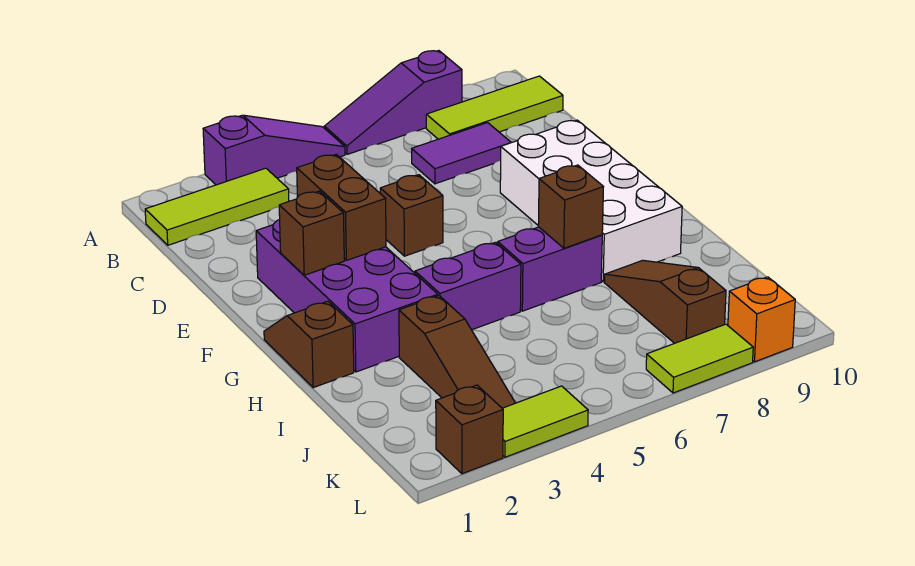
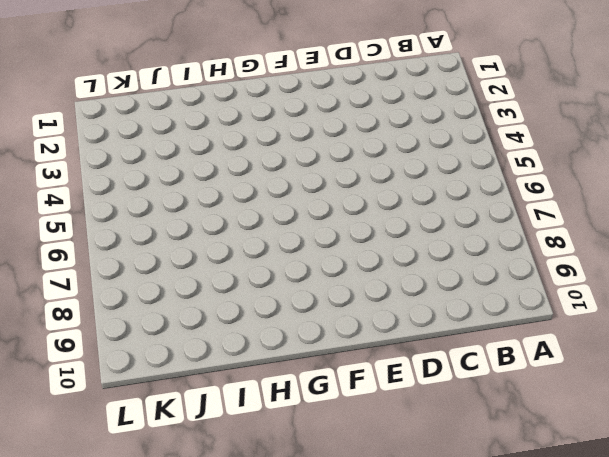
none -> purple 1x3 slope [203,115,345,185]
none -> purple 1x3 slope [324,51,462,154]
none -> lime 1x3 tile [145,168,289,245]

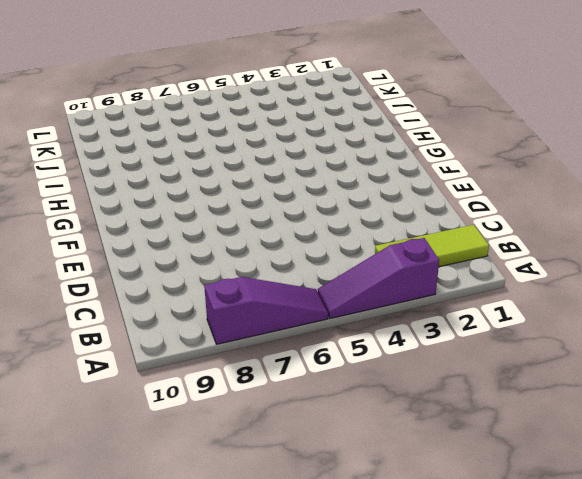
none -> lime 1x3 tile [426,76,563,139]
none -> purple 1x2 tile [412,123,511,184]
none -> purple 2x4 brick [256,220,438,372]

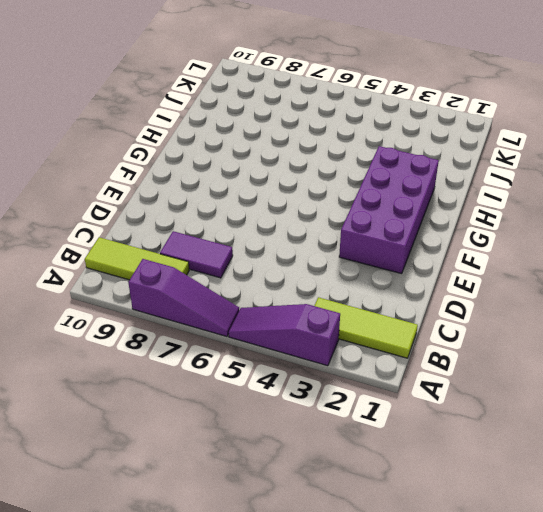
none -> brown 1x1 brick [380,175,443,256]
none -> white 2x4 brick [500,120,682,282]
none -> brown 1x2 slope [264,301,354,388]

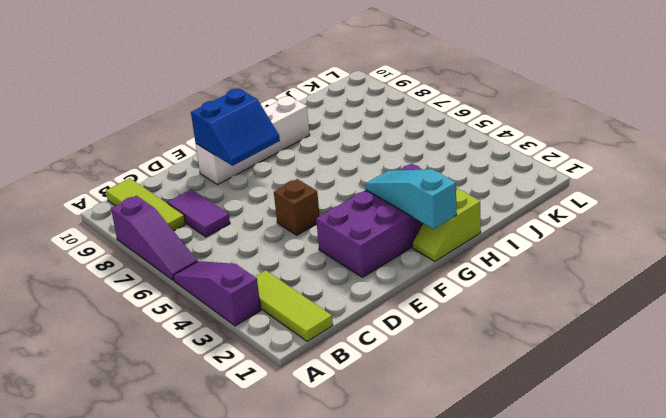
blue 2x2 slope [191,88,280,166] -> none
white 1x4 brick [196,96,310,184] -> white 2x4 brick [500,120,682,282]
lime 1x2 slope [412,189,481,261] -> brown 1x2 slope [264,301,354,388]
cyan 1x3 slope [365,169,457,229] -> none
none -> purple 1x2 brick [415,242,521,330]
none -> purple 1x2 brick [498,227,602,311]
none -> brown 1x3 slope [399,296,515,408]

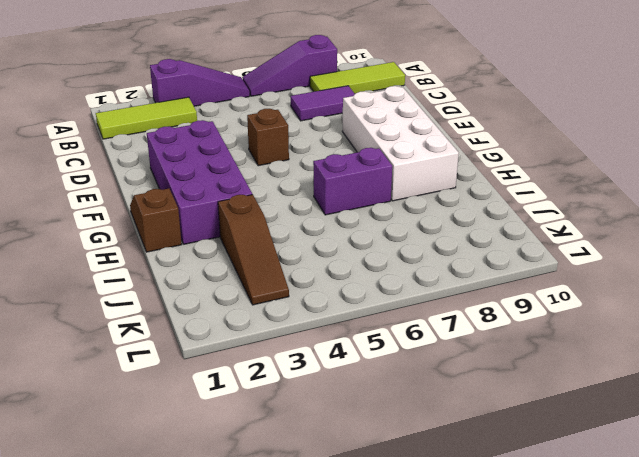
none -> purple 1x2 brick [415,242,521,330]
none -> brown 1x3 slope [604,260,726,343]
none -> brown 1x1 brick [436,385,503,474]

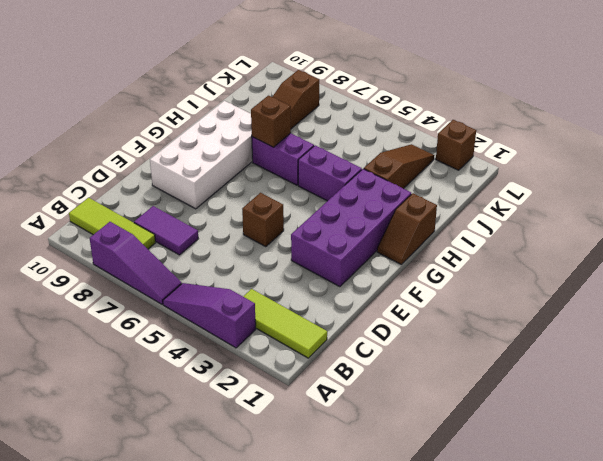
none -> lime 1x2 tile [502,386,588,457]
none -> lime 1x2 tile [646,324,753,393]
none -> orange 1x1 brick [728,277,795,362]

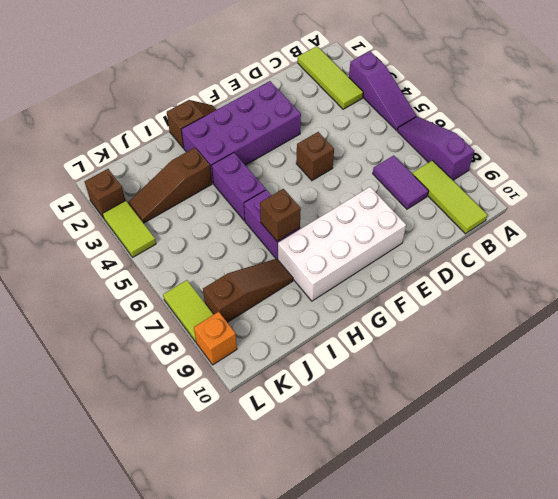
none -> brown 1x2 brick [297,154,386,261]
none -> brown 1x1 brick [279,191,344,275]

